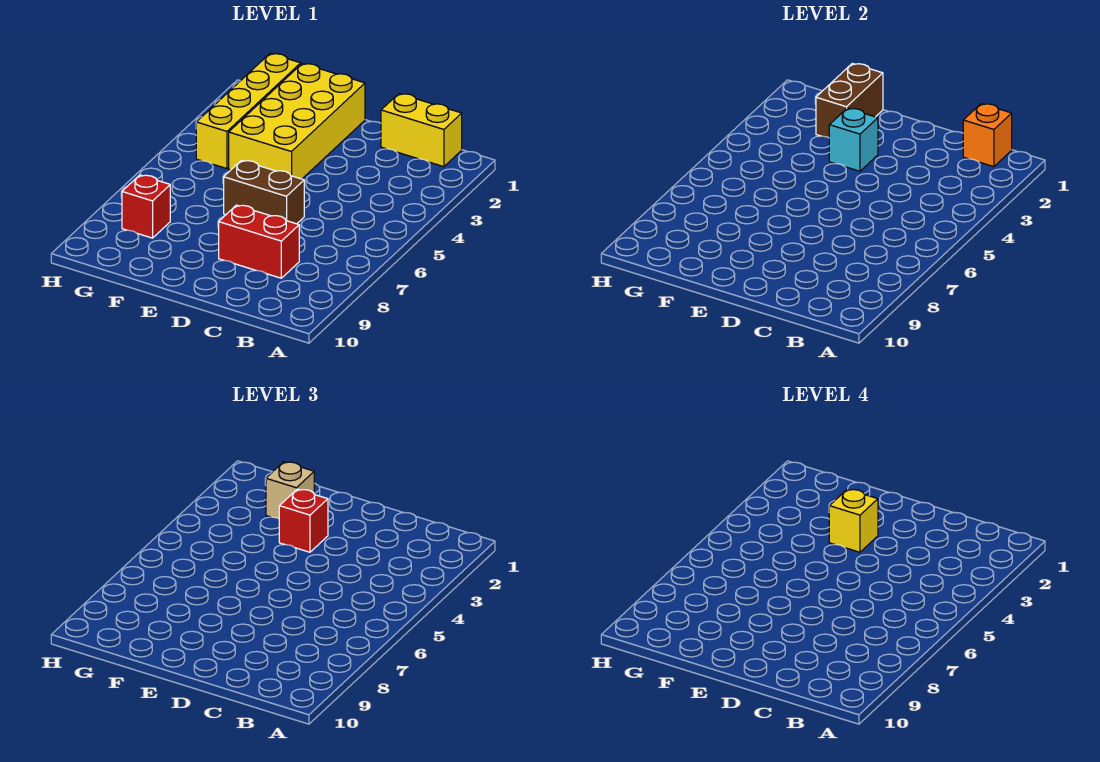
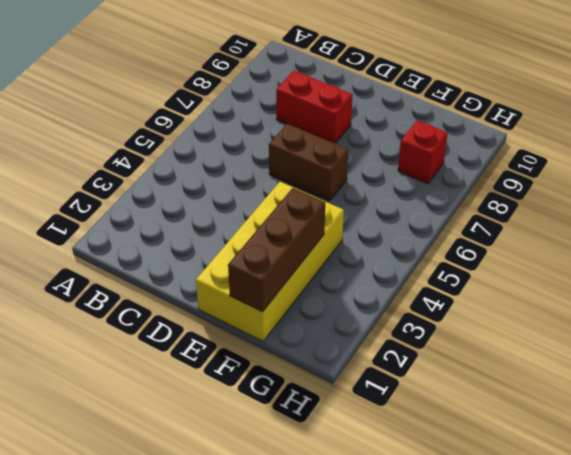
brown 1x3 brick [228,188,325,312] -> brown 1x2 brick [816,63,883,138]
none -> yellow 1x2 brick [381,94,462,167]
none -> yellow 1x4 brick [196,53,301,169]
none -> orange 1x1 brick [963,104,1012,167]

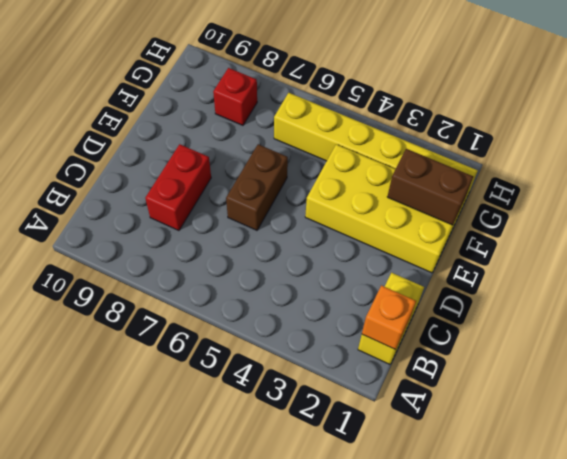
yellow 1x6 brick [274,93,478,212] -> yellow 1x4 brick [196,53,301,169]
none -> cyan 1x1 brick [829,108,878,171]
none -> red 1x1 brick [279,489,328,552]
none -> tan 1x1 brick [266,462,314,519]

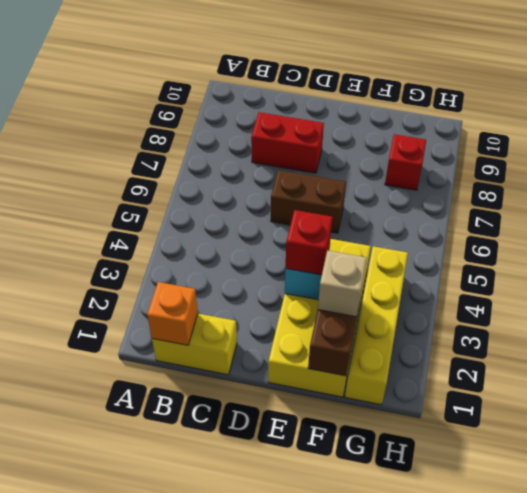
none -> yellow 1x1 brick [829,489,878,552]

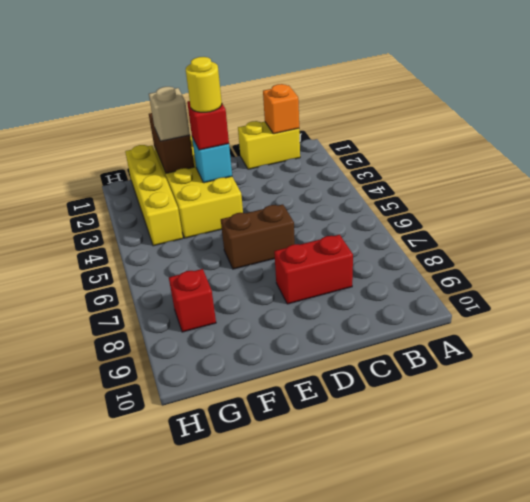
yellow 1x1 round brick [186,57,222,112] -> yellow 1x1 brick [829,489,878,552]

